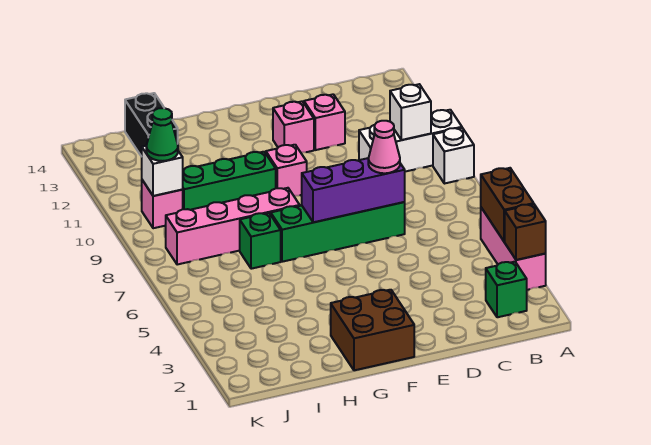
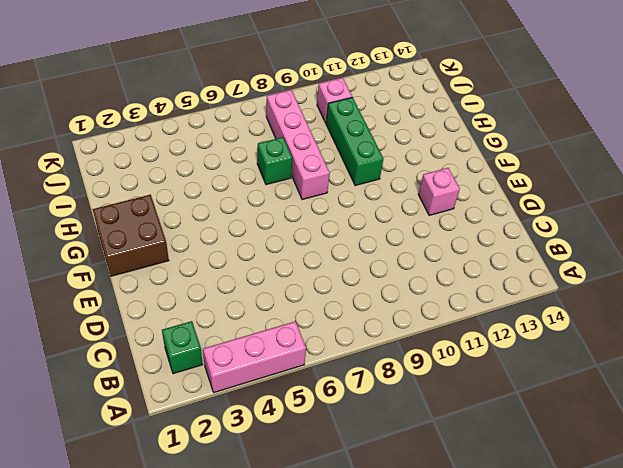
none -> white 1x1 brick [433,128,474,184]
none -> white 1x3 brick [359,110,462,172]
none -> green 1x4 brick [271,202,405,262]

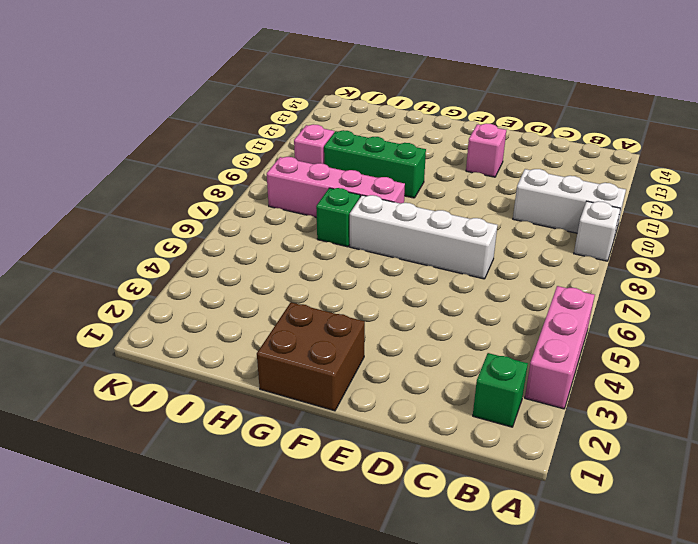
white 1x4 brick [350,195,497,279] -> green 1x4 brick [271,202,405,262]
none -> pink 1x1 brick [304,94,345,150]
none -> pink 1x1 brick [266,145,307,196]
none -> black 1x2 brick [125,93,178,157]

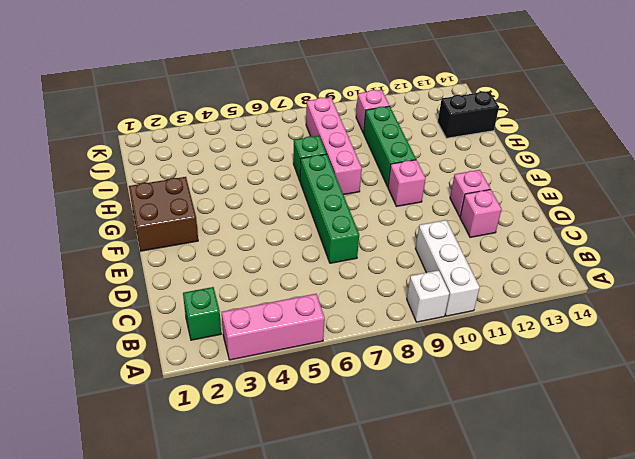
none -> brown 1x1 brick [505,204,546,260]
none -> brown 1x2 brick [481,168,534,242]
none -> white 1x1 brick [390,84,431,140]

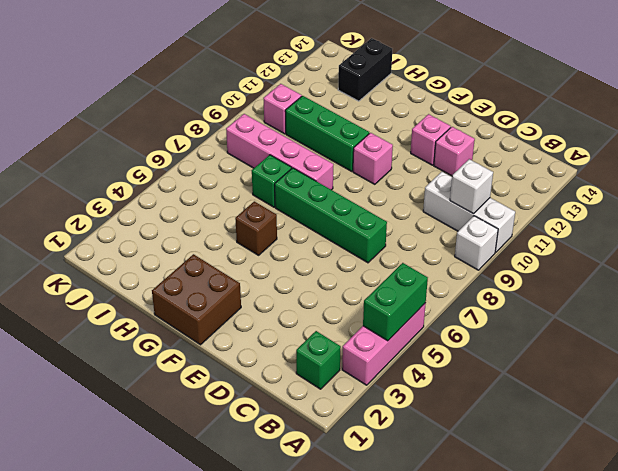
green 1x2 brick [363,263,428,341] -> brown 1x2 brick [481,168,534,242]
brown 1x1 brick [235,201,277,255] -> brown 1x1 brick moved to [505,204,546,260]
none -> purple 1x3 brick [302,158,405,222]
none -> white 1x1 brick [142,146,183,196]
none -> pink 1x1 cone [368,121,400,173]

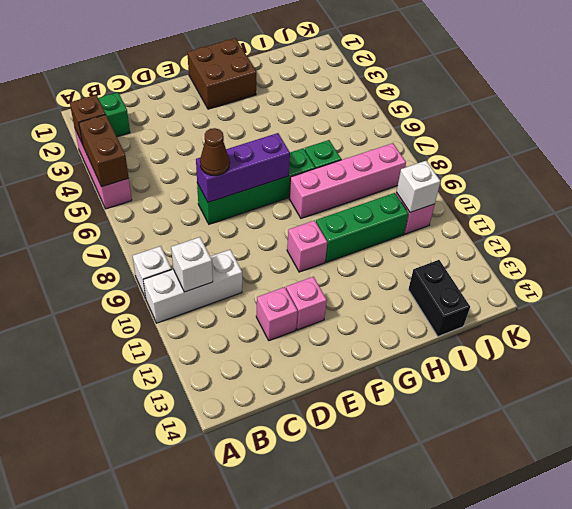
brown 1x1 cone [200,128,230,176] -> pink 1x1 cone [368,121,400,173]
none -> green 1x1 cone [146,108,178,161]

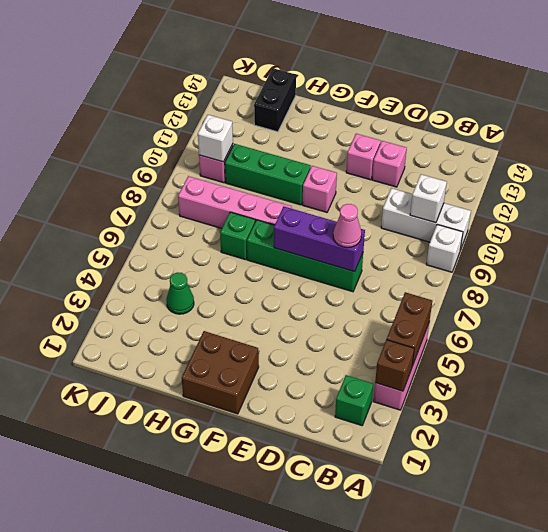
green 1x1 cone [166,272,194,314] -> green 1x1 cone moved to [146,108,178,161]

